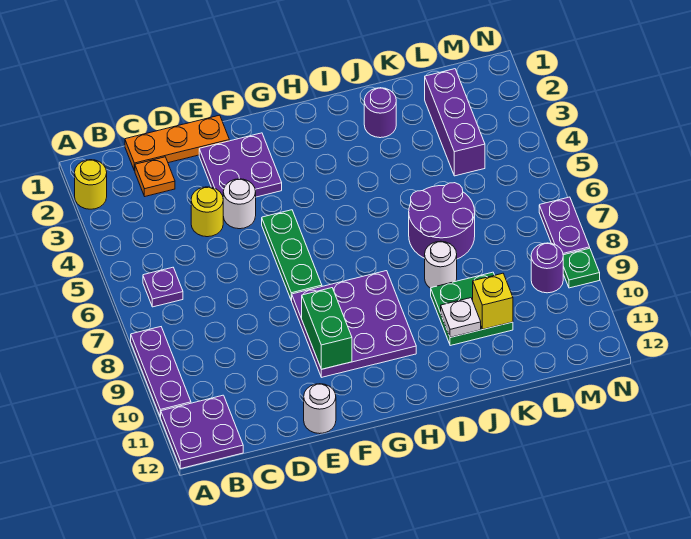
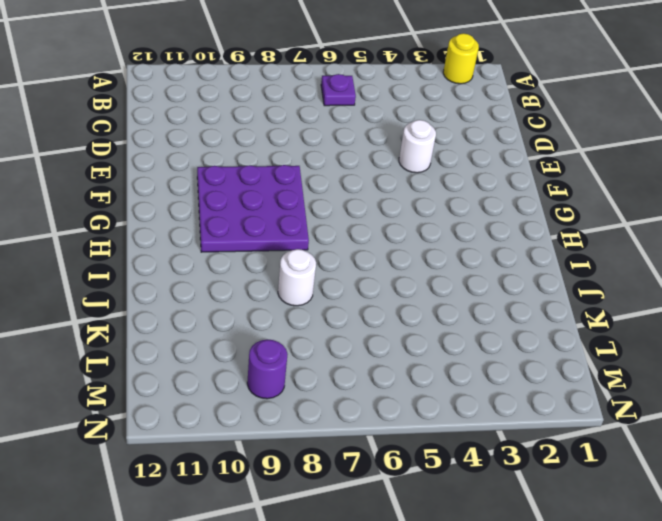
none -> purple 1x3 plate [131,327,191,417]
none -> purple 2x2 plate [161,395,243,468]
none -> orange 1x3 plate [125,115,229,171]

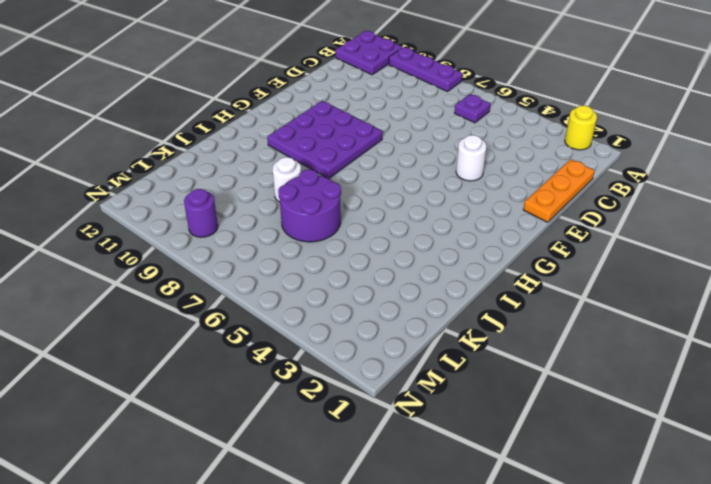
none -> orange 1x1 plate [135,157,175,196]
none -> yellow 1x1 round brick [191,187,223,237]
none -> purple 2x2 plate [199,133,282,197]

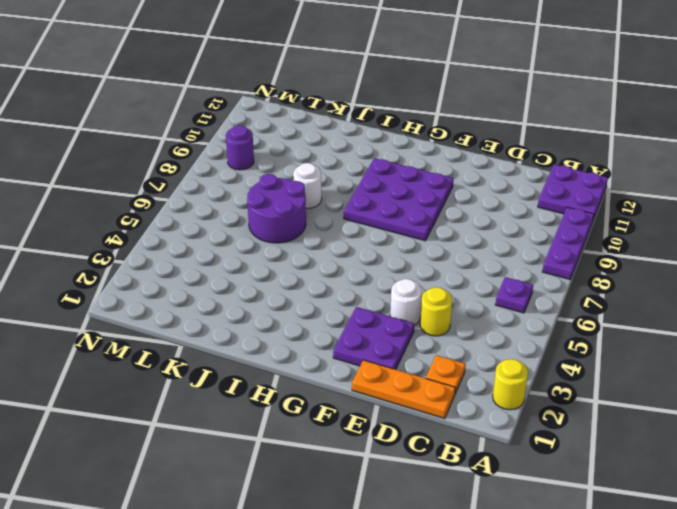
none -> white 1x1 round brick [304,384,336,434]
none -> green 1x3 plate [262,210,322,300]
none -> purple 1x1 round brick [364,88,396,138]

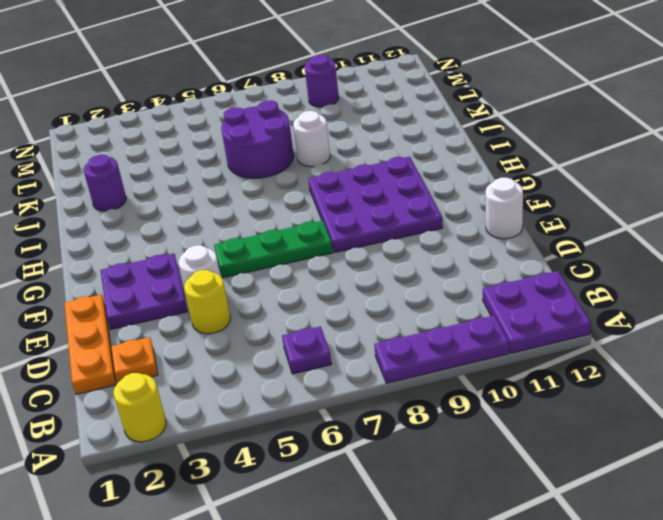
none -> green 2x2 plate [431,272,513,346]
none -> purple 1x3 brick [425,69,485,176]
none -> purple 1x2 plate [539,197,590,255]

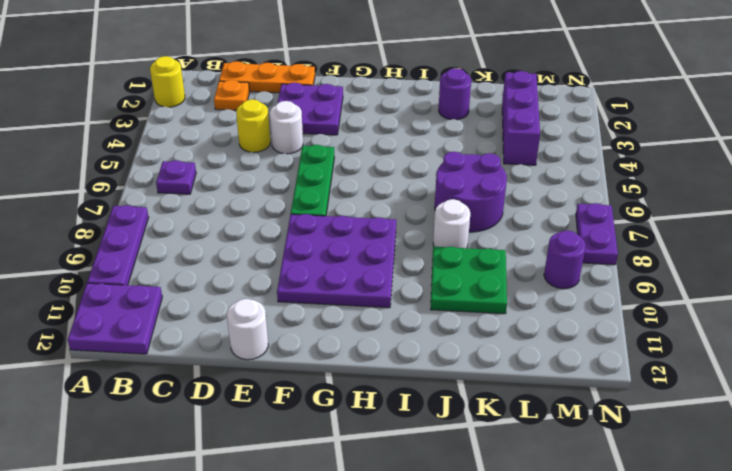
none -> green 1x1 plate [563,248,600,288]
none -> green 1x2 brick [302,288,352,369]
none -> white 1x1 plate [441,298,481,337]

